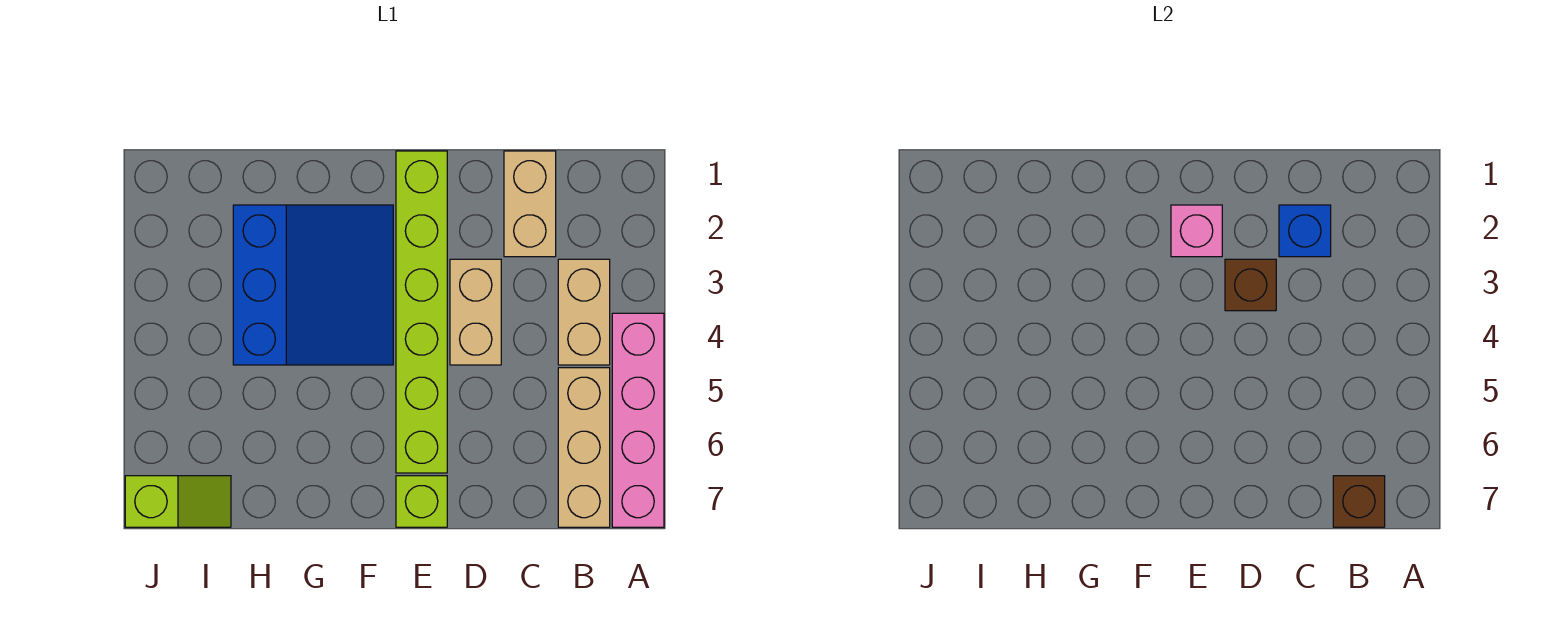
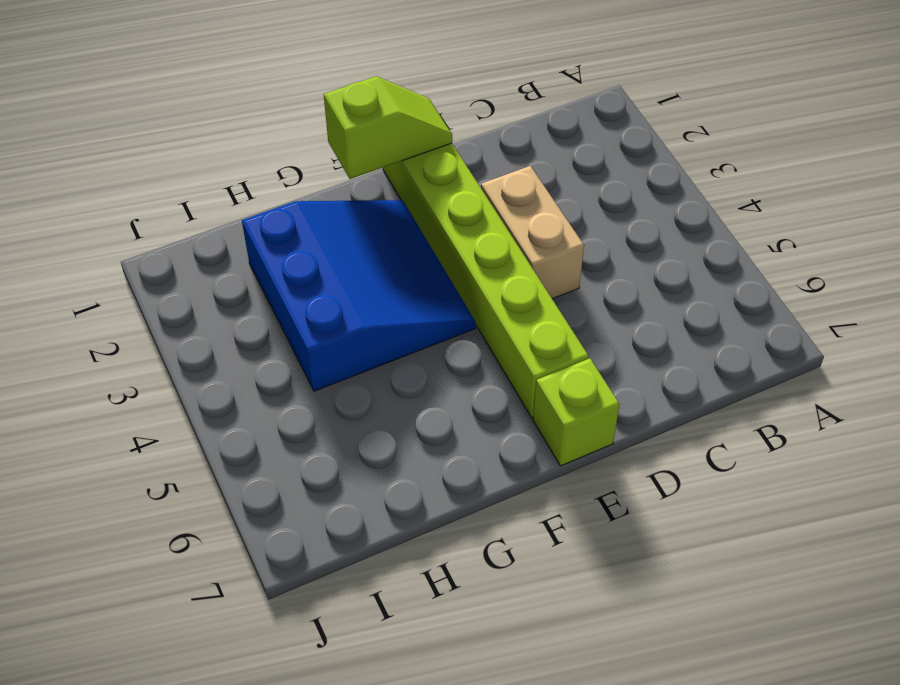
lime 1x2 slope [324,76,452,179] -> lime 1x2 slope moved to [125,476,231,527]
none -> pink 1x4 brick [612,313,664,527]
none -> tan 1x2 brick [558,259,610,365]
none -> tan 1x3 brick [558,368,610,527]

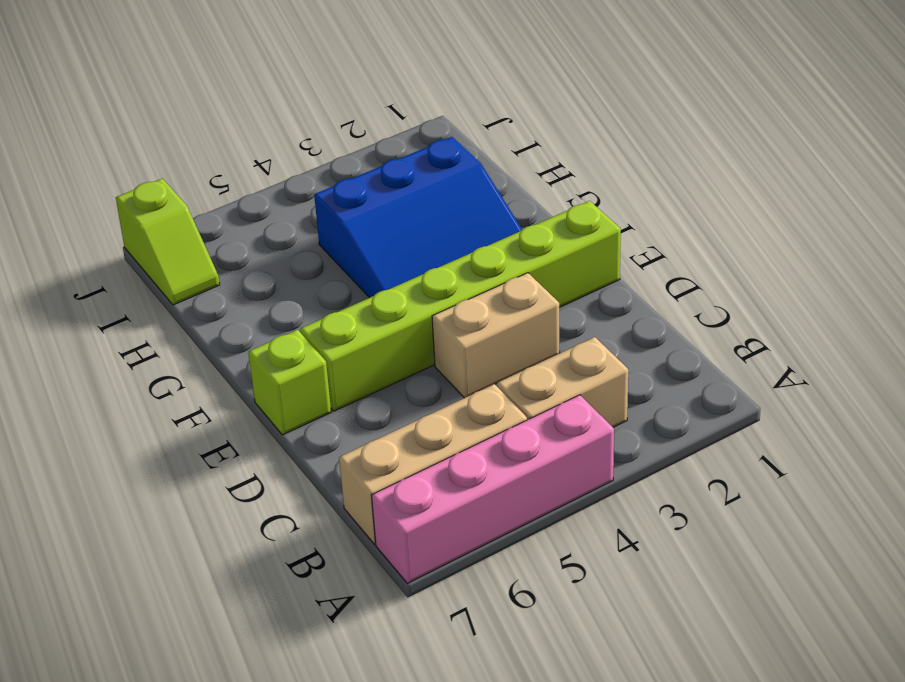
none -> tan 1x2 brick [504,151,556,257]
none -> brown 1x1 brick [1333,476,1385,527]
none -> blue 1x1 brick [1279,205,1331,257]

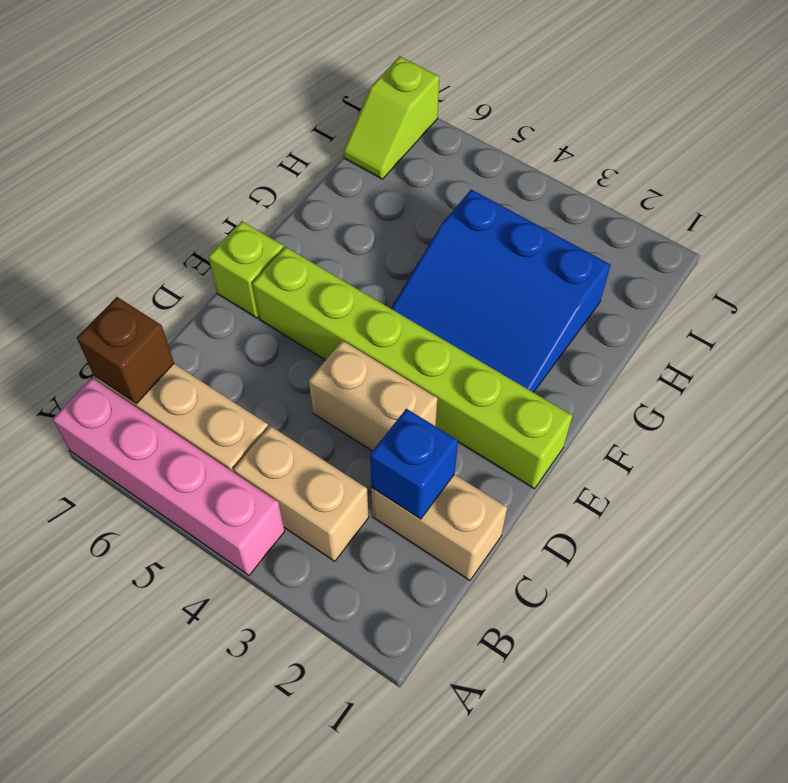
none -> brown 1x1 brick [1225,259,1276,311]
none -> pink 1x1 brick [1171,205,1222,257]

